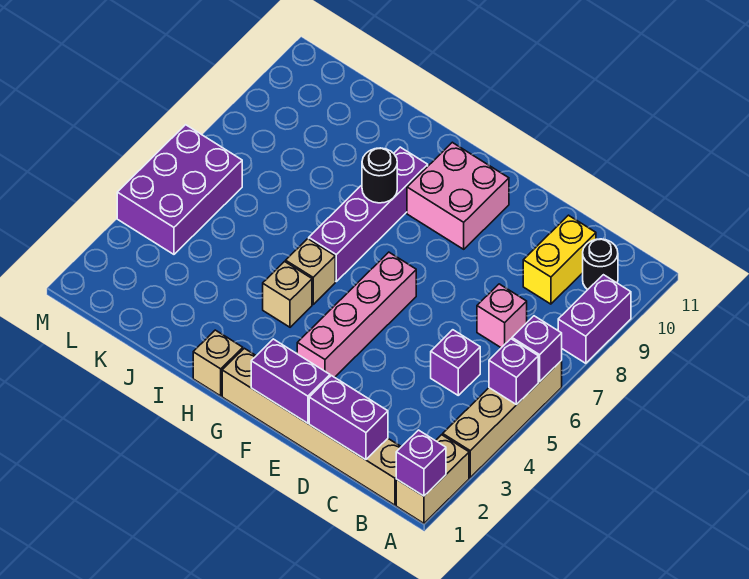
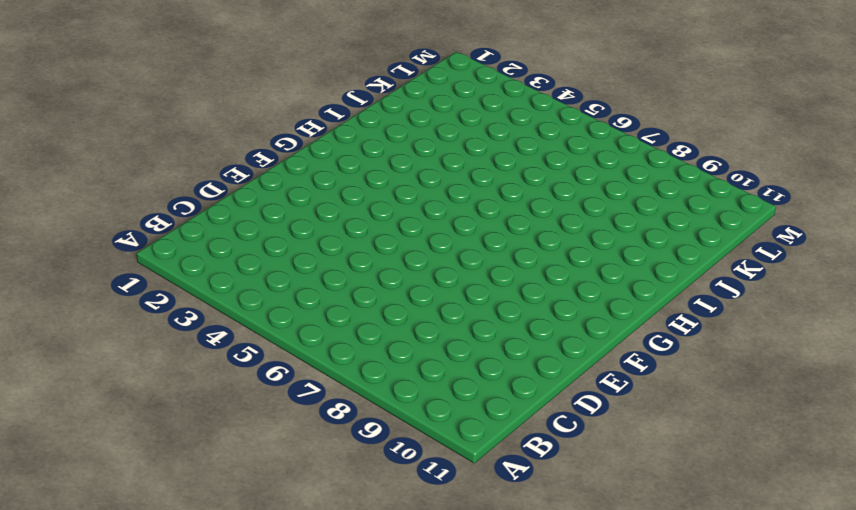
none -> tan 1x2 brick [396,435,469,523]
none -> tan 1x4 brick [443,361,562,478]
none -> purple 1x2 brick [558,275,631,363]

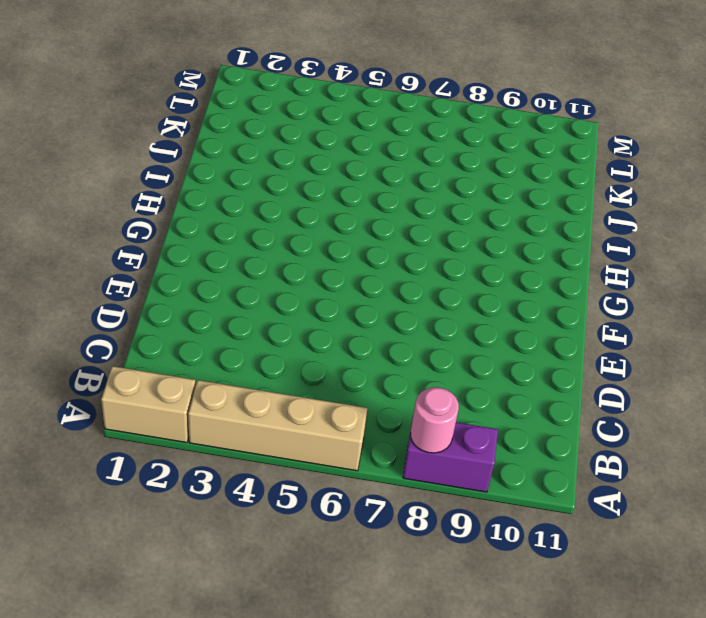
pink 1x1 round brick [411,387,459,453] -> none
none -> tan 1x6 brick [222,348,401,505]
none -> black 1x1 round brick [583,239,618,289]
none -> purple 1x1 brick [431,330,480,395]

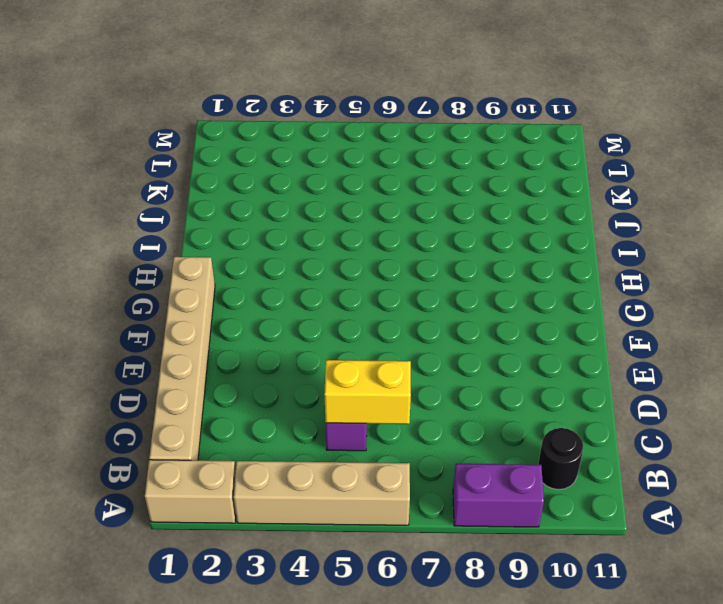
yellow 1x2 brick [324,360,411,424] -> yellow 1x2 brick moved to [523,215,596,304]
none -> pink 1x1 brick [477,284,527,348]
none -> pink 1x4 brick [297,252,416,377]
none -> pink 2x2 brick [407,142,509,249]

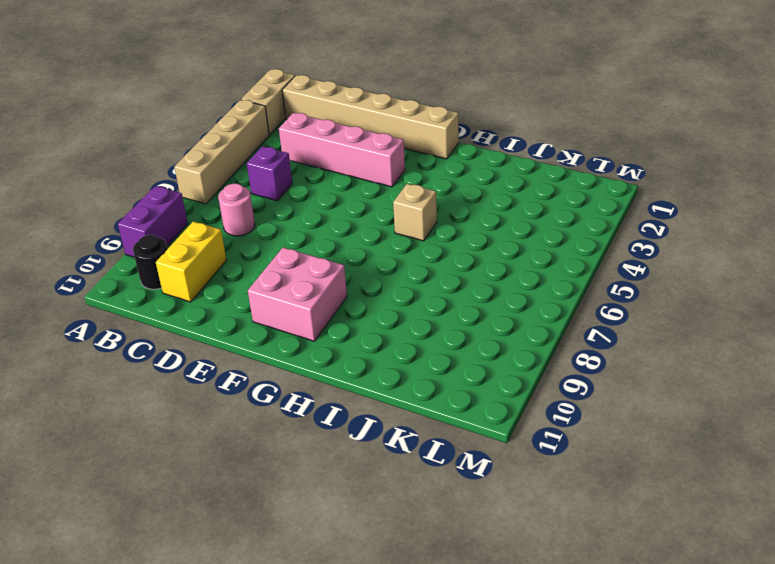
pink 1x4 brick [279,113,405,187] -> pink 1x4 brick turned to [297,252,416,377]
pink 1x1 round brick [218,184,255,236] -> pink 1x1 brick [477,284,527,348]
none -> tan 1x1 brick [193,330,243,396]
none -> tan 1x1 brick [263,262,312,327]
none -> purple 1x4 brick [309,147,428,281]

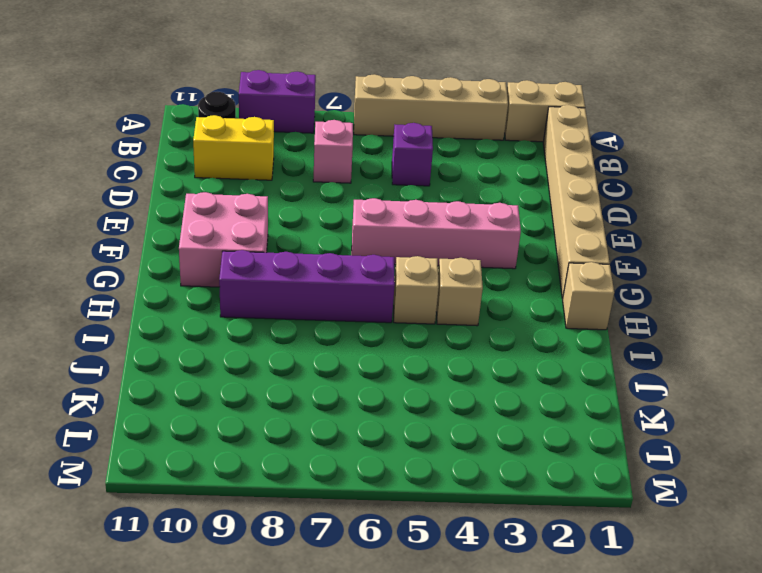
none -> purple 2x3 brick [117,125,242,254]
none -> purple 1x1 brick [396,430,446,496]
none -> purple 1x1 brick [489,339,538,405]

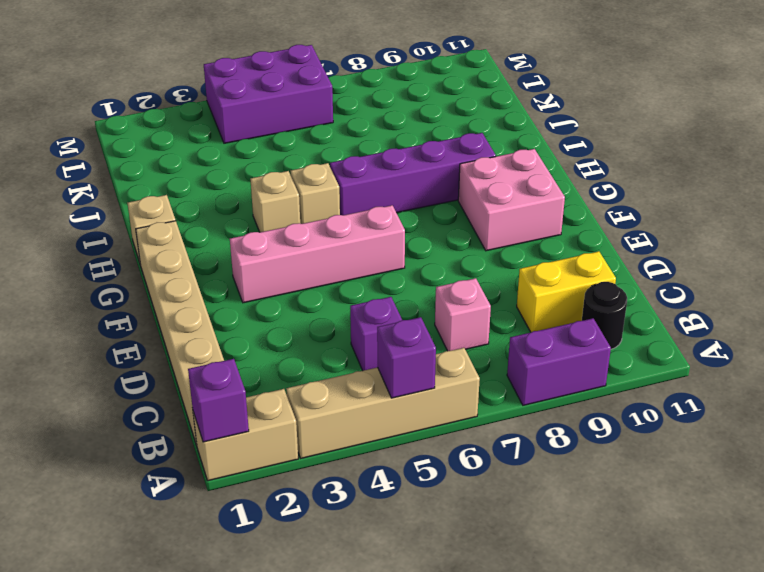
none -> purple 1x1 brick [512,316,562,382]
none -> purple 1x2 brick [309,376,388,460]
none -> purple 1x2 brick [251,339,330,423]

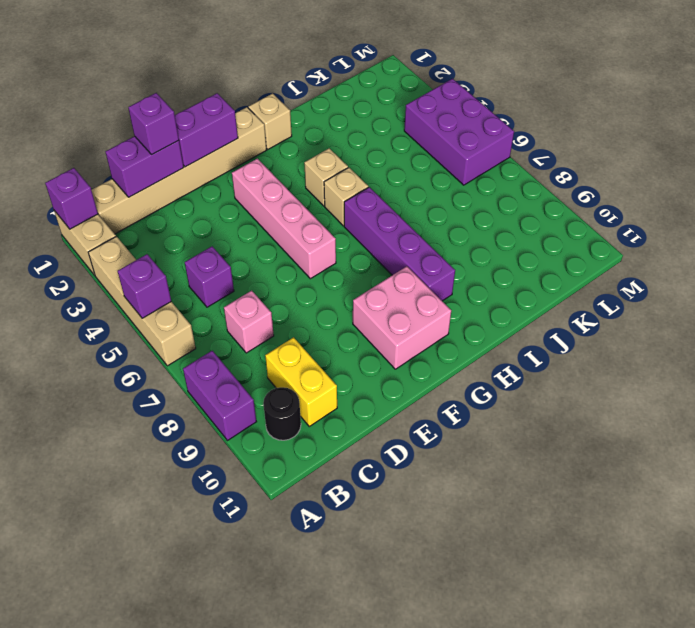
purple 1x1 brick [128,93,179,155] -> purple 1x1 brick moved to [512,316,562,382]
none -> black 1x1 round brick [362,148,397,203]

